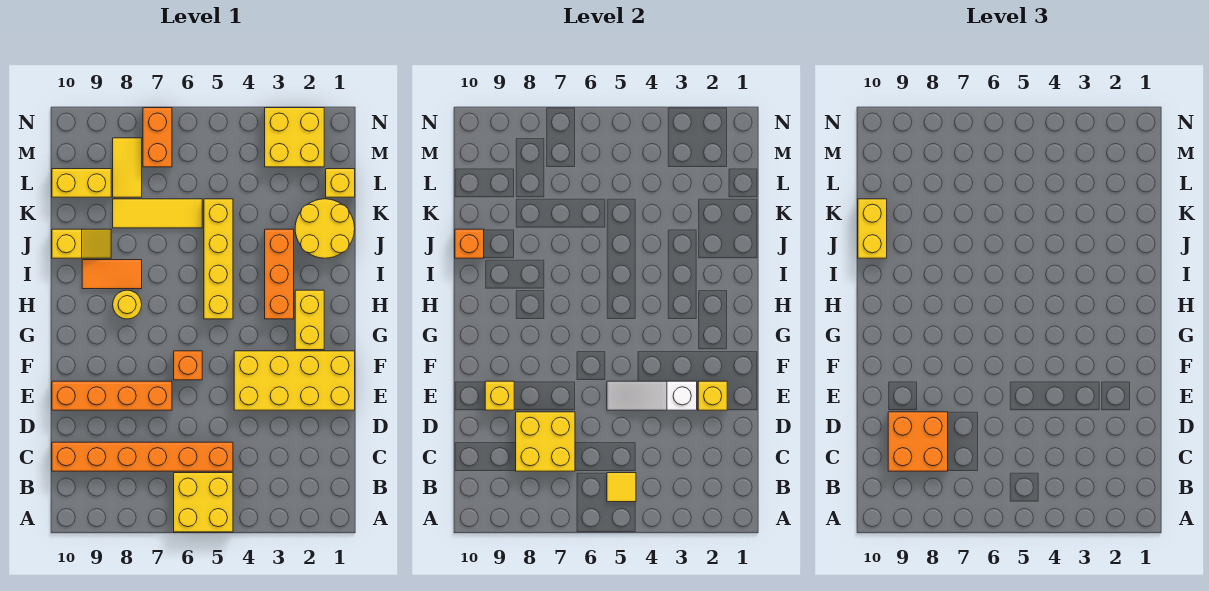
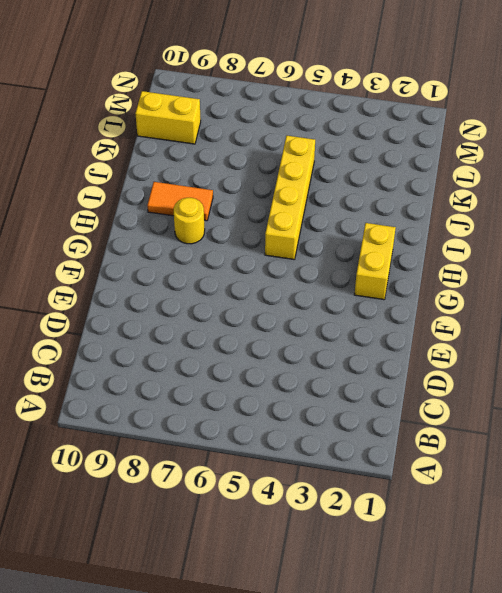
none -> yellow 2x2 brick [174,473,233,532]
none -> orange 1x6 brick [52,442,233,471]
none -> yellow 2x4 brick [234,351,355,410]

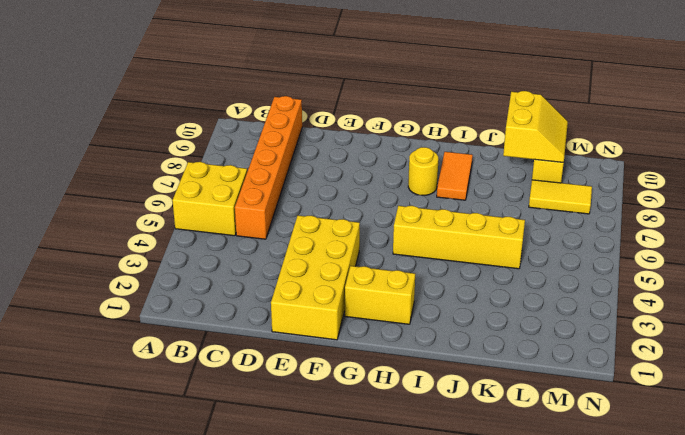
yellow 2x2 slope [503,91,568,162] -> none
none -> orange 1x4 brick [52,381,172,410]
none -> orange 1x1 brick [174,351,202,380]
none -> orange 1x3 brick [265,229,294,319]

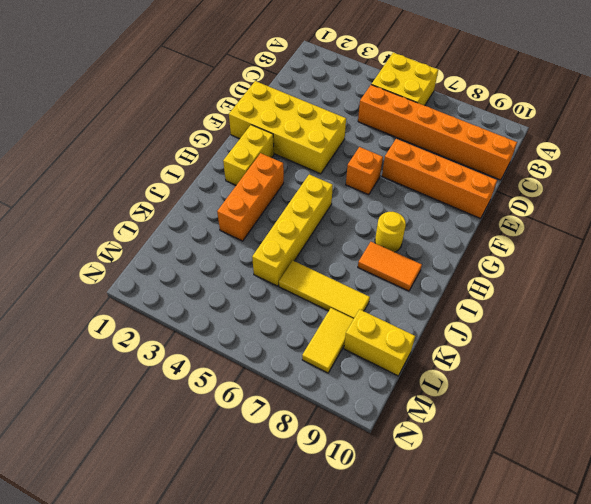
none -> yellow 2x2 round brick [295,199,355,258]
none -> yellow 1x2 slope [52,229,111,258]
none -> yellow 1x1 brick [326,169,355,197]

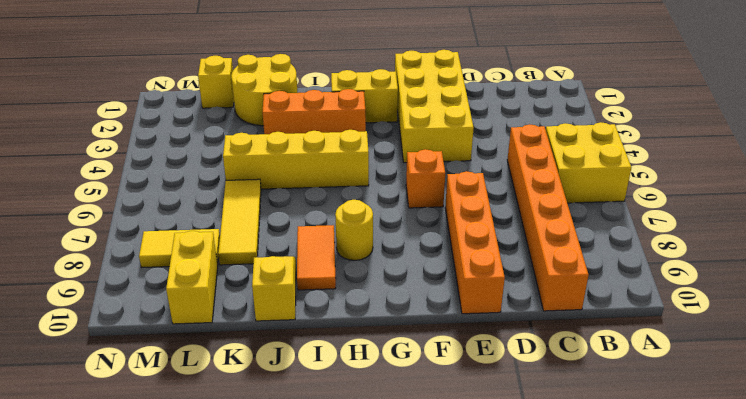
none -> yellow 2x2 brick [265,108,324,167]
none -> orange 1x2 brick [143,108,172,167]
none -> yellow 1x1 tile [607,473,636,502]

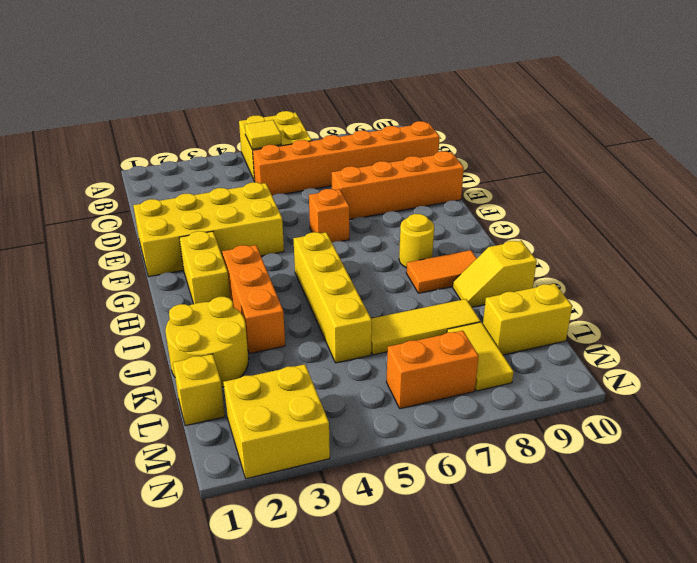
orange 1x2 brick [386,331,479,409] -> orange 1x2 brick turned to [143,108,172,167]
none -> yellow 2x2 brick [516,412,575,471]
none -> yellow 1x1 brick [698,381,727,410]
none -> white 1x3 slope [607,381,697,410]

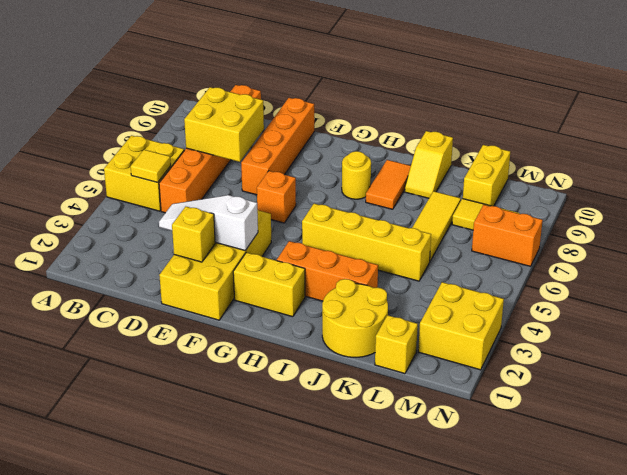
white 1x3 slope [159,195,258,250] -> white 1x3 slope turned to [607,381,697,410]
none -> yellow 1x1 brick [485,381,514,410]
none -> orange 1x1 brick [455,229,484,258]
none -> orange 2x2 brick [888,412,948,471]

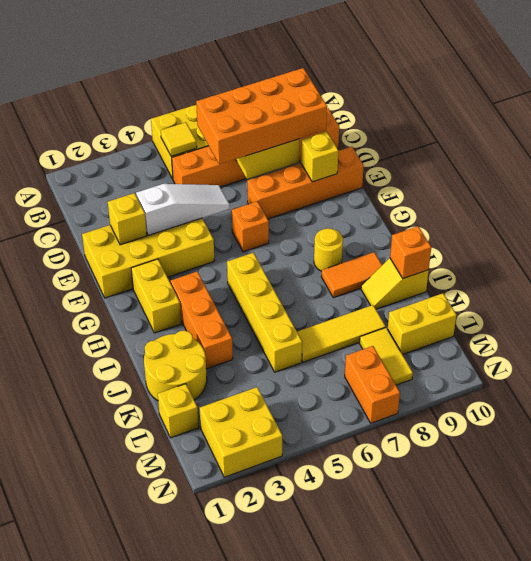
orange 2x4 brick [196,68,327,164] -> orange 2x2 brick [888,412,948,471]
none -> yellow 1x2 brick [858,199,887,258]

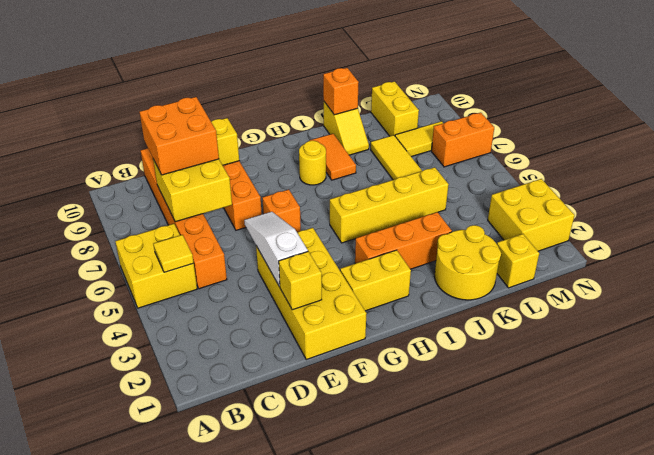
none -> yellow 1x2 brick [858,199,887,258]

